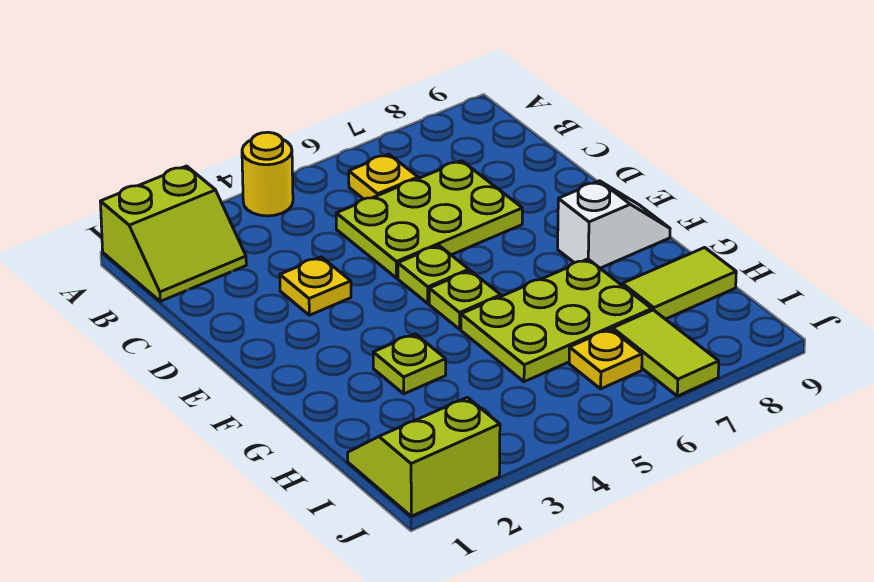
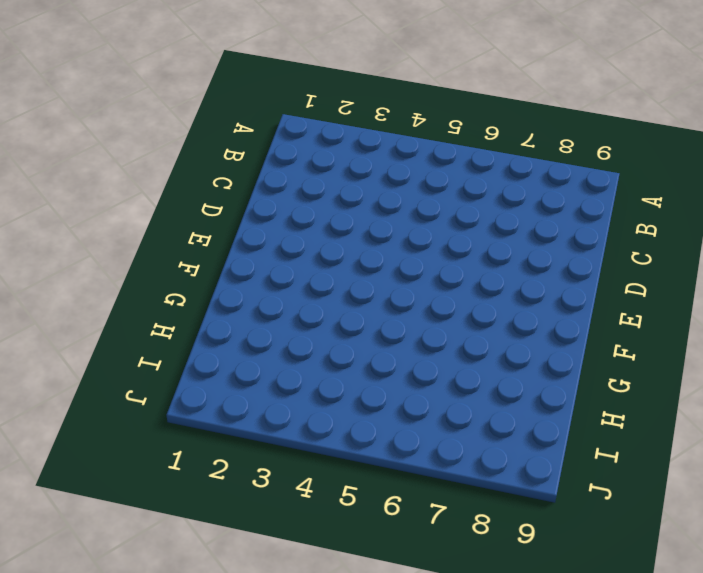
none -> lime 2x2 slope [100,166,246,301]
none -> yellow 1x1 round brick [242,132,293,216]
none -> yellow 1x1 plate [349,154,418,199]

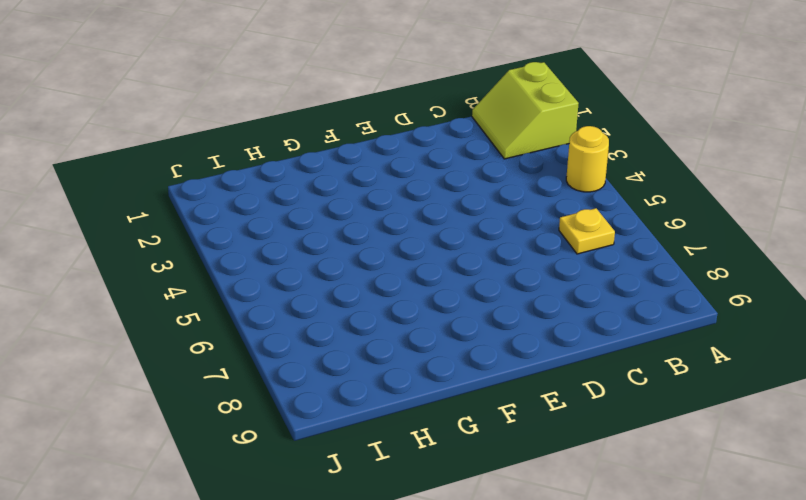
none -> lime 2x3 plate [336,161,522,278]
none -> yellow 1x1 plate [280,257,351,315]
none -> lime 1x1 plate [398,245,469,303]

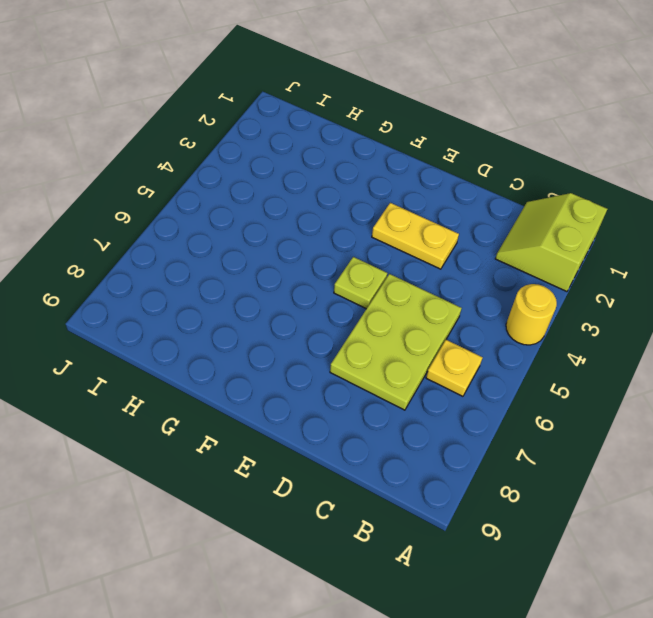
yellow 1x2 plate [372,203,459,269] -> yellow 1x1 plate [280,257,351,315]
none -> lime 1x1 plate [429,271,501,329]
none -> white 1x2 slope [558,181,670,268]
none -> lime 1x1 plate [373,334,446,394]

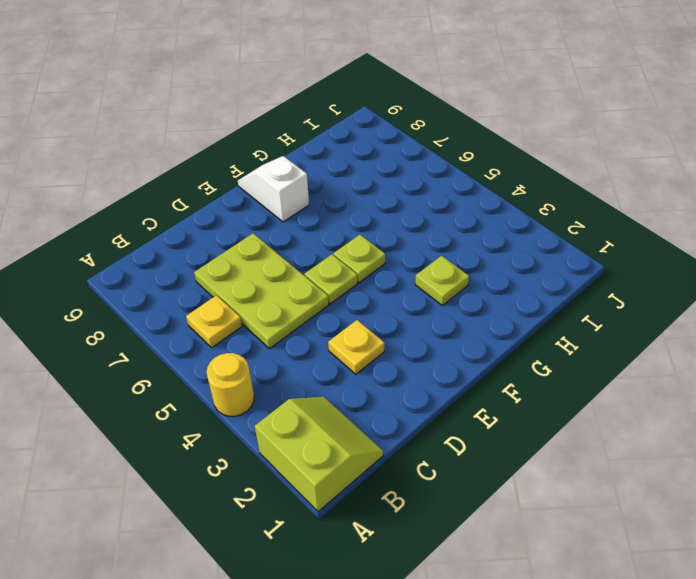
none -> lime 2x3 plate [461,259,652,382]
none -> lime 1x2 tile [622,247,736,319]
none -> lime 2x2 slope [348,397,500,516]

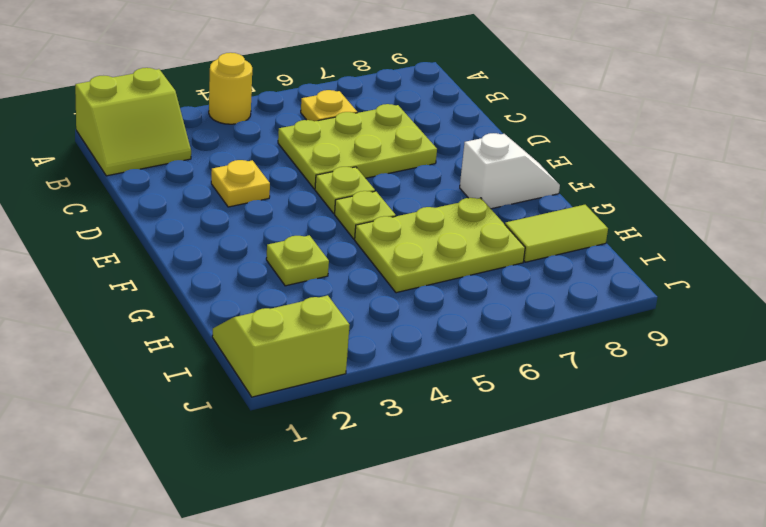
none -> yellow 1x1 plate [569,329,642,389]
none -> lime 1x2 tile [613,310,719,396]

